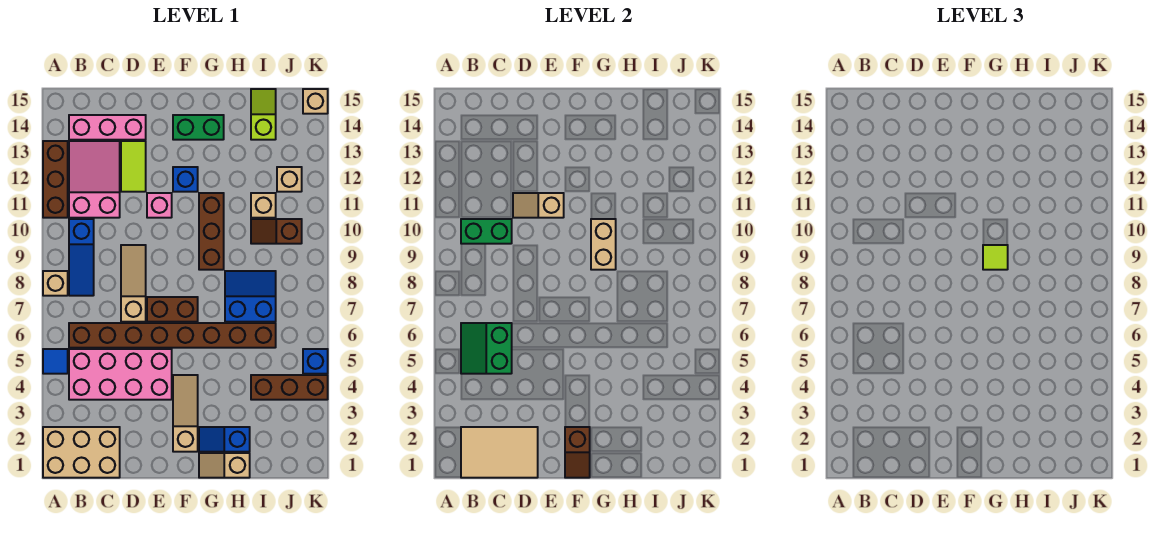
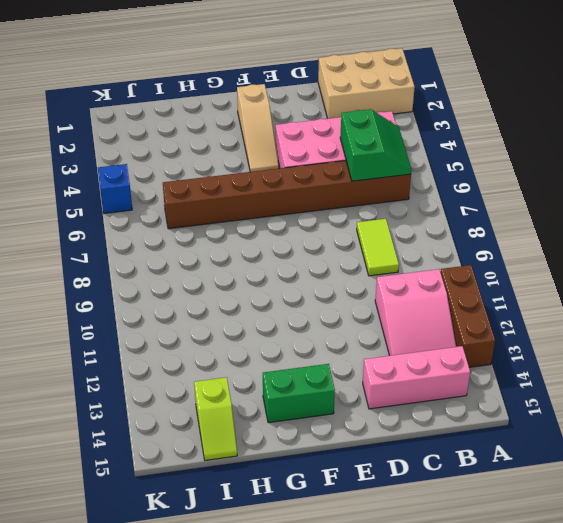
lime 1x2 tile [357,219,399,276] -> lime 1x2 tile moved to [121,141,146,192]
none -> blue 1x1 tile [43,349,68,374]
none -> tan 1x1 brick [43,271,68,296]
none -> blue 1x3 slope [69,219,94,296]
none -> tan 1x3 slope [121,245,146,322]

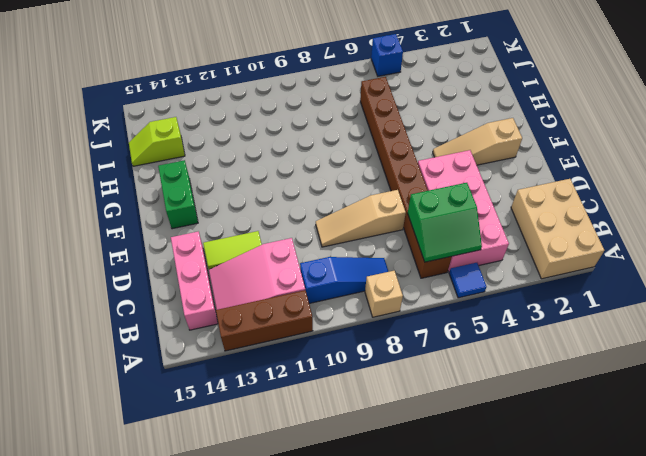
none -> brown 1x2 brick [147,297,198,322]
none -> pink 1x1 brick [147,193,172,218]
none -> blue 1x1 brick [173,167,198,192]
none -> tan 1x2 slope [199,453,250,478]

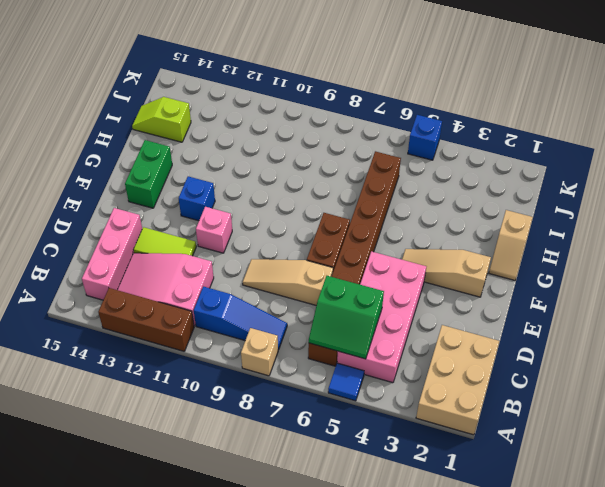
none -> blue 1x2 slope [199,427,250,452]
none -> brown 1x3 brick [199,193,224,270]
none -> blue 2x2 slope [225,271,276,322]
none -> brown 1x3 brick [251,375,328,400]

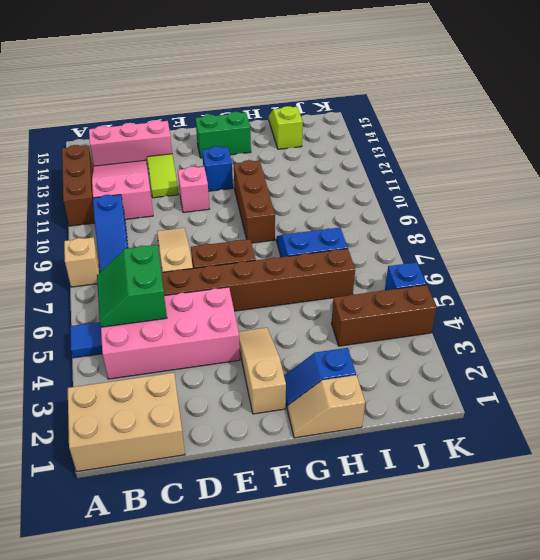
none -> brown 1x2 slope [251,219,302,244]
none -> tan 1x1 brick [251,193,276,218]
none -> tan 1x1 brick [277,167,302,192]
none -> tan 1x1 brick [303,89,328,114]

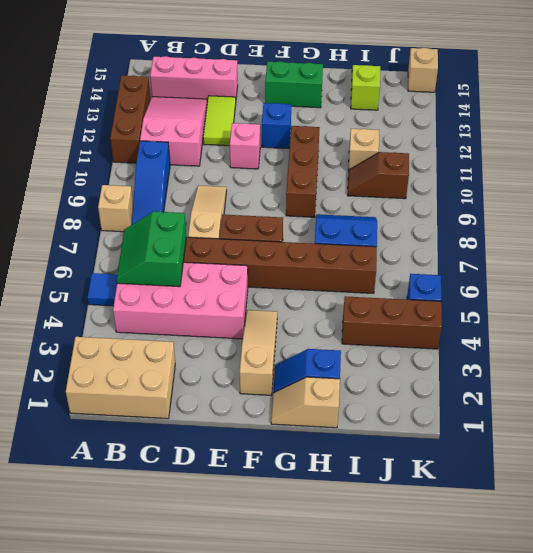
none -> tan 1x1 brick [277,167,302,192]
none -> tan 2x3 tile [461,427,538,478]
none -> green 1x2 brick [461,219,512,244]
none -> tan 1x2 slope [513,193,564,218]

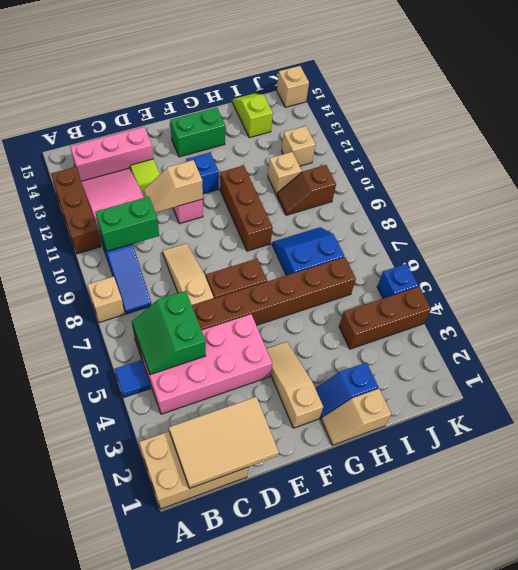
none -> brown 1x2 slope [565,427,590,478]
none -> tan 1x2 brick [591,219,616,270]
none -> lime 1x1 tile [983,245,1008,270]

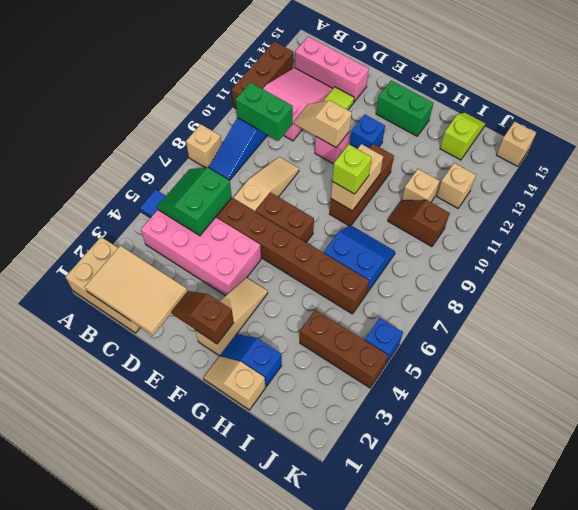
brown 1x2 slope [171,291,234,344] -> brown 1x2 slope turned to [565,427,590,478]
lime 1x1 brick [332,144,372,194] -> lime 1x1 tile [983,245,1008,270]

